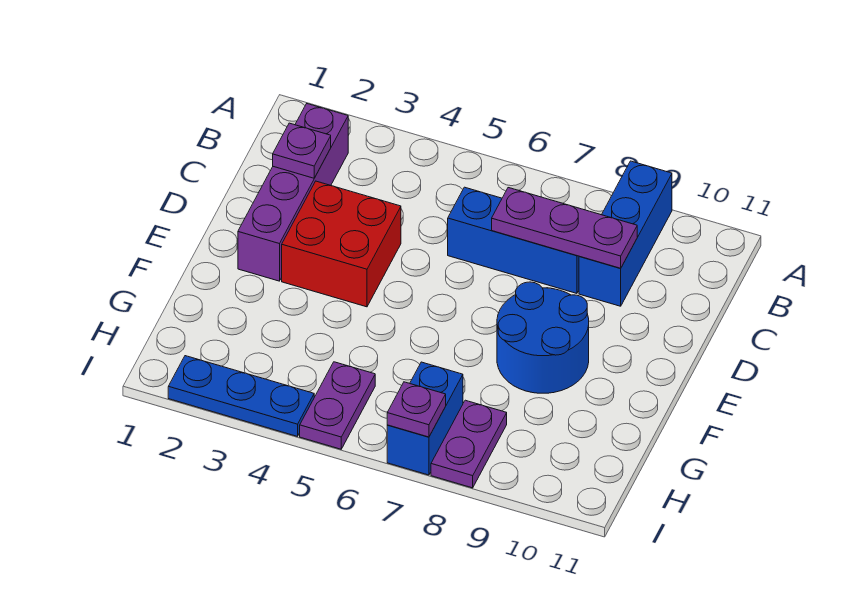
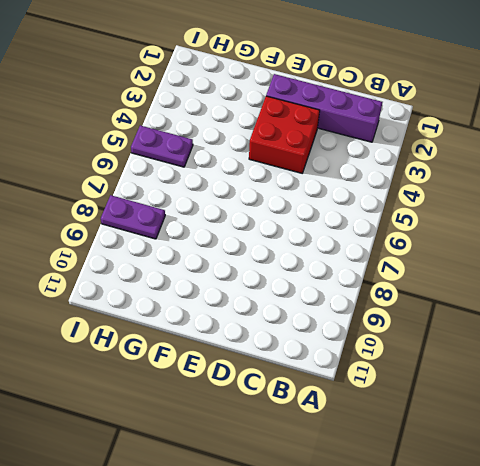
none -> blue 1x3 brick [579,161,672,306]
none -> blue 1x3 brick [448,187,579,293]
none -> blue 2x2 round brick [497,282,589,393]

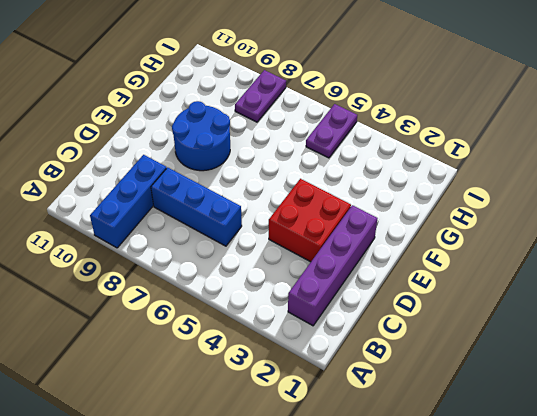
none -> blue 1x2 brick [387,362,463,475]
none -> blue 1x3 plate [168,356,314,436]
none -> purple 1x1 plate [273,123,331,178]

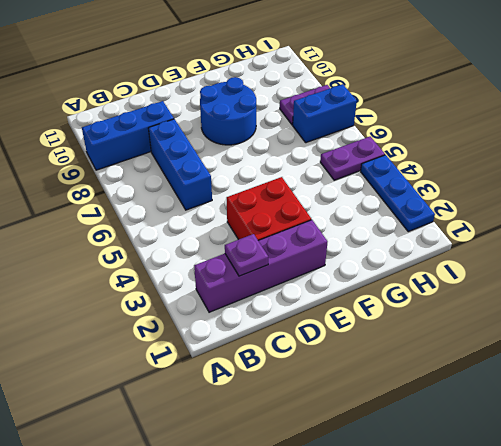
none -> purple 1x3 plate [492,188,637,268]
none -> purple 1x1 plate [387,382,446,437]

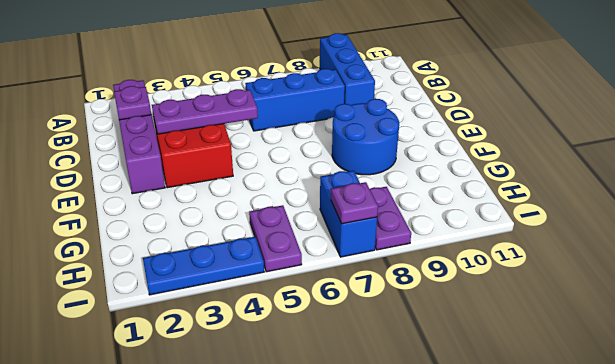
purple 1x3 plate [152,89,258,134] -> purple 1x3 plate moved to [492,188,637,268]

